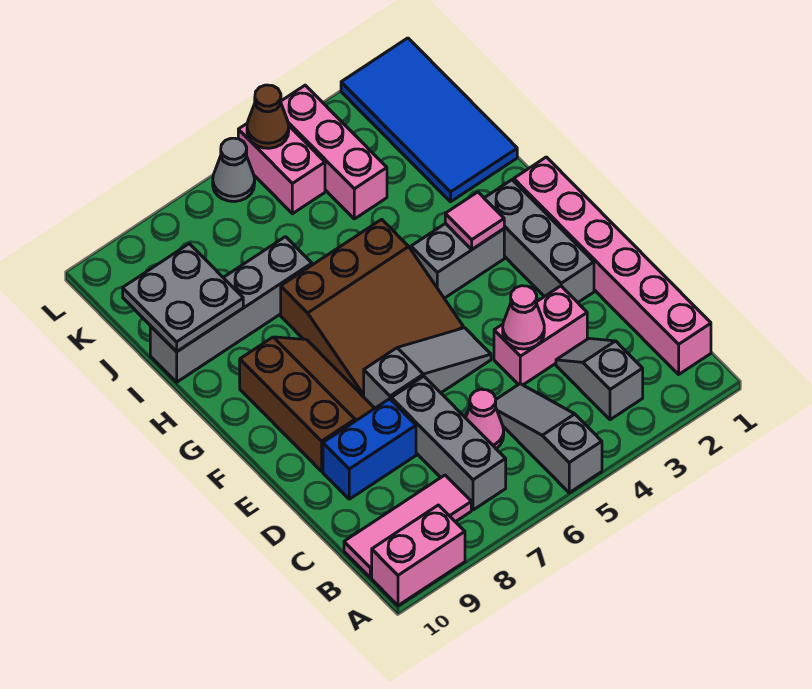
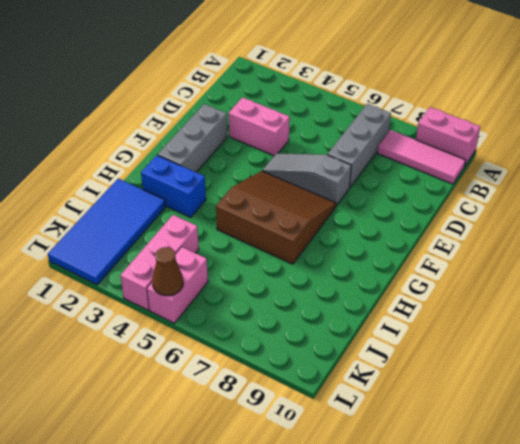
blue 1x2 brick [141,155,206,217] -> blue 1x2 brick moved to [323,399,416,499]
none -> grey 1x3 slope [496,384,602,493]
none -> pink 1x6 brick [514,157,711,374]
none -> grey 1x2 slope [556,338,643,420]

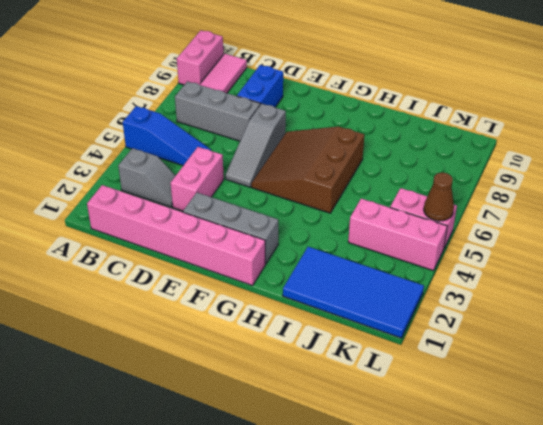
blue 1x3 slope [123,106,211,165] -> grey 1x3 slope [496,384,602,493]
none -> pink 1x1 cone [466,389,504,448]
none -> brown 2x3 slope [240,337,375,471]
none -> grey 1x2 brick [411,223,504,298]

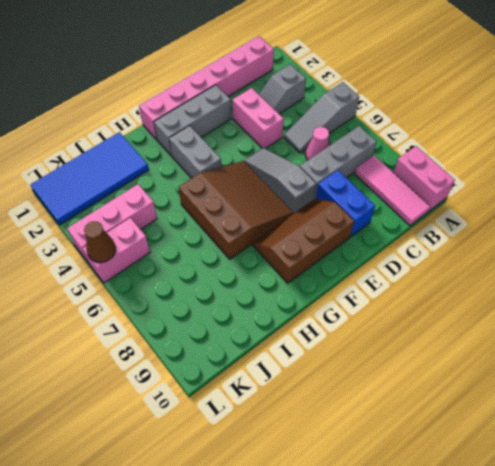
none -> grey 1x4 brick [150,237,312,382]
none -> grey 1x1 cone [213,138,255,202]
none -> pink 1x1 cone [503,286,544,349]

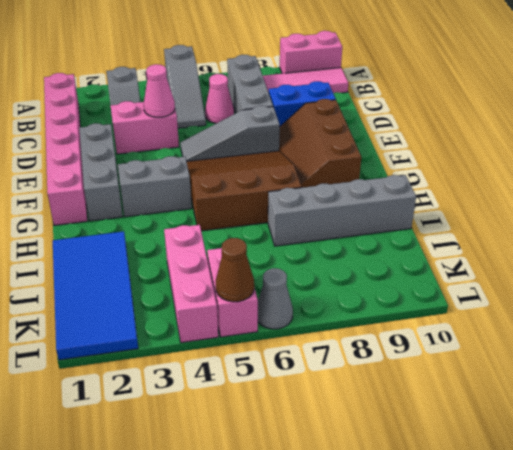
none -> pink 1x1 tile [445,192,504,249]
none -> grey 2x2 plate [123,244,243,352]

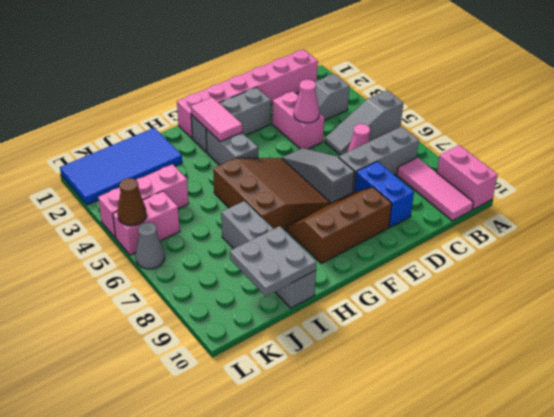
pink 1x2 tile [191,97,242,142] -> pink 1x1 tile [445,192,504,249]

